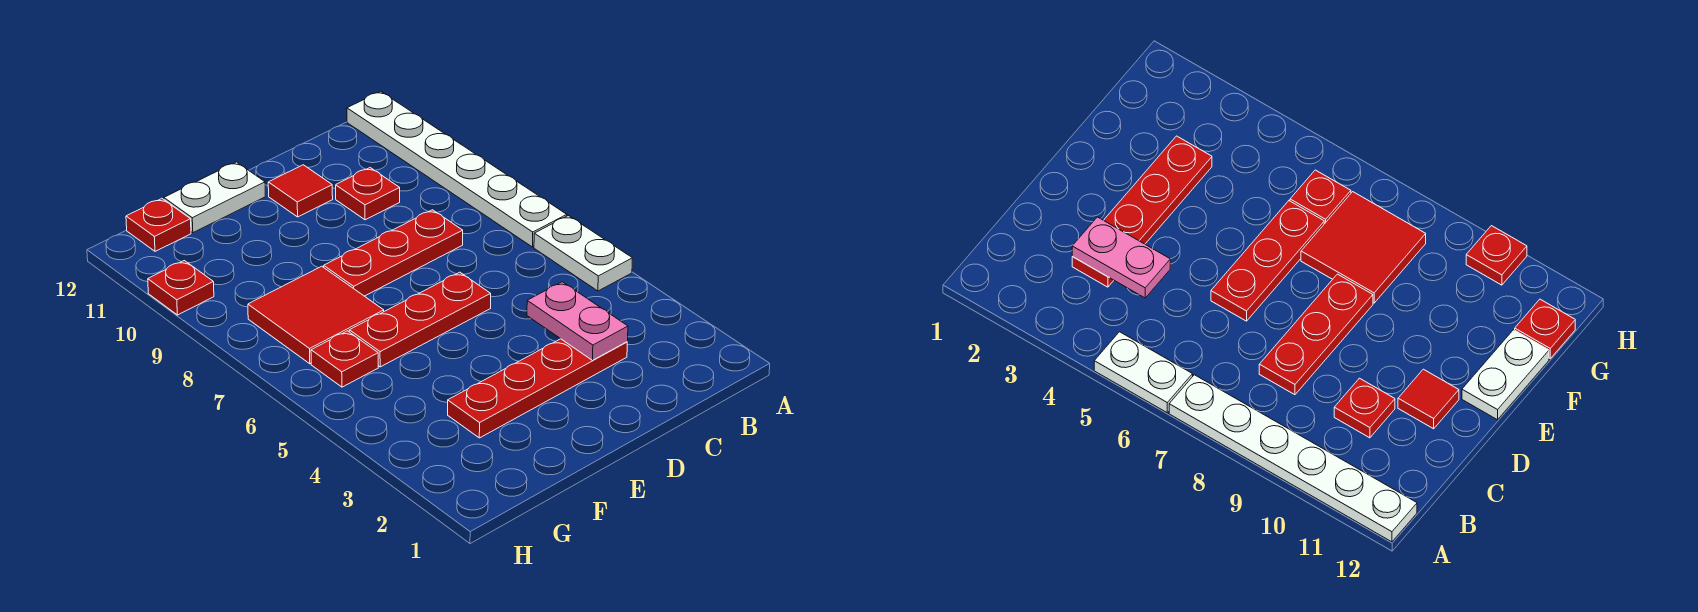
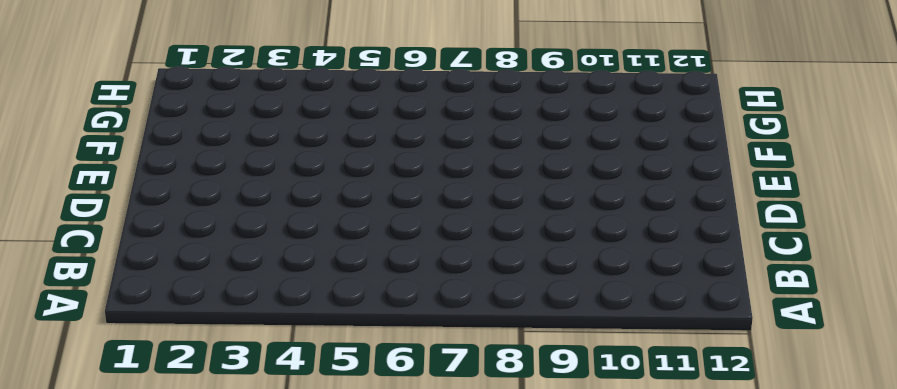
none -> white 1x2 plate [534,216,633,291]
none -> white 1x6 plate [347,91,567,247]
none -> red 1x4 plate [448,339,627,438]

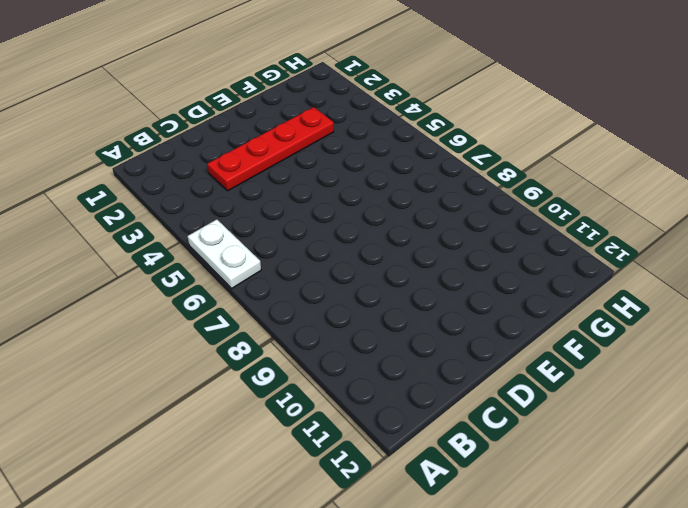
none -> white 1x6 plate [347,91,567,247]
none -> red 1x3 plate [324,210,463,296]
none -> red 1x1 plate [336,168,400,220]

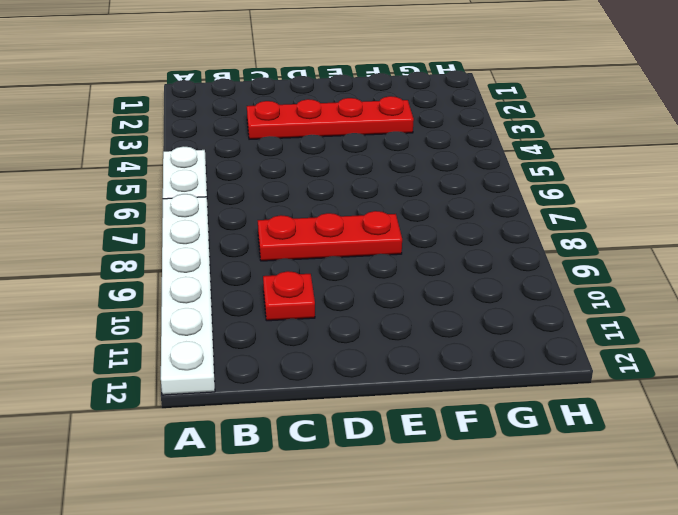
none -> red 1x3 plate [349,272,491,367]
none -> red 1x1 tile [268,165,333,217]
none -> white 1x2 plate [164,162,265,233]

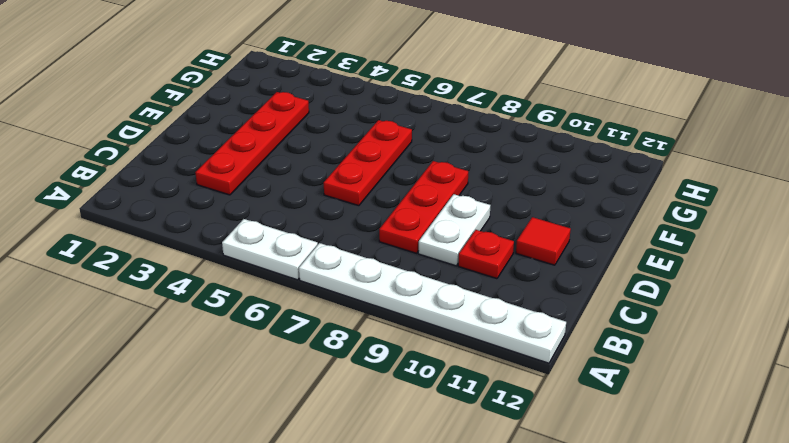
white 1x2 plate [418,194,490,266] -> white 1x2 plate moved to [164,162,265,233]
none -> red 2x2 tile [248,266,384,364]
none -> red 1x1 plate [311,331,378,387]
none -> red 1x1 plate [126,199,191,251]

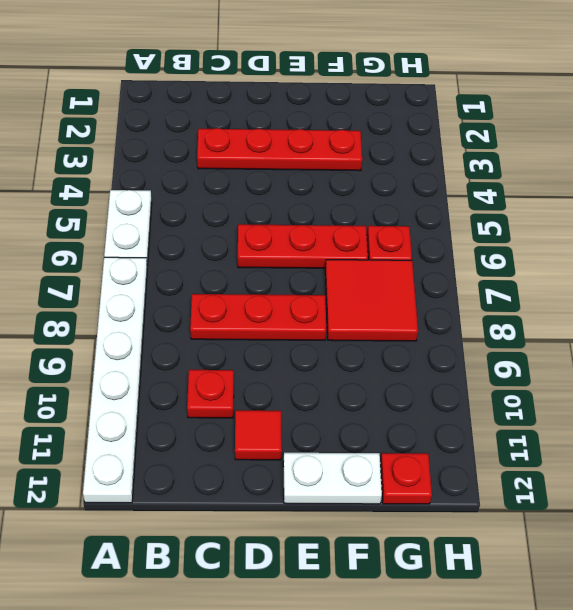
none -> red 1x1 plate [148,261,214,315]
none -> pink 1x2 plate [527,282,628,360]

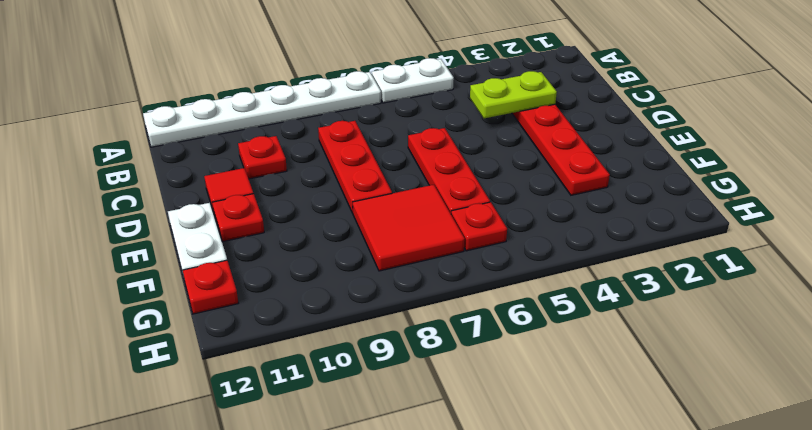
lime 1x2 plate [470,71,557,118] -> pink 1x2 plate [527,282,628,360]
red 1x1 plate [212,194,264,242] -> red 1x1 plate moved to [148,261,214,315]

